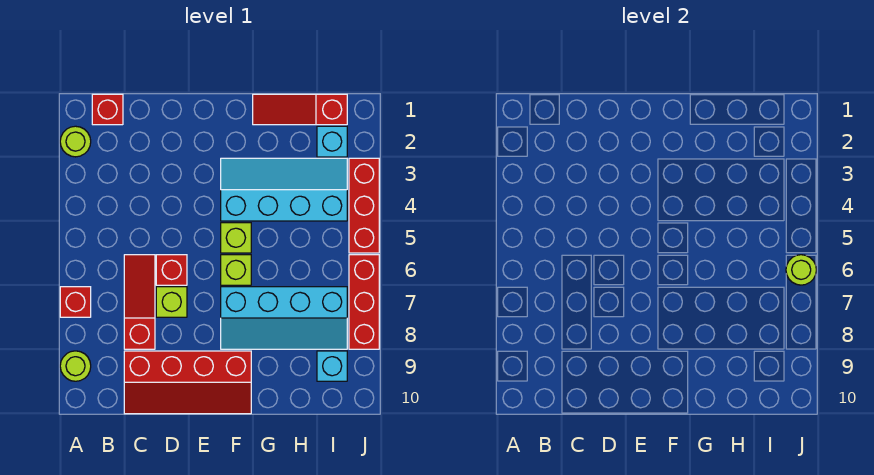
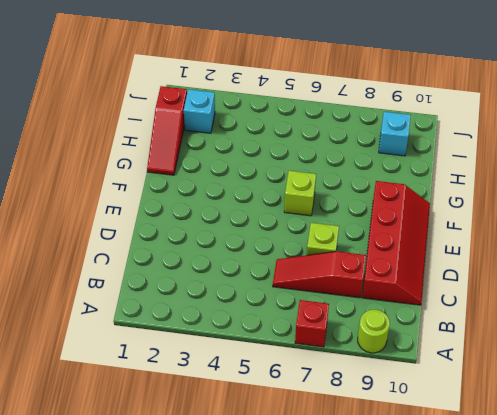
none -> lime 1x1 round brick [60,126,91,157]
none -> red 1x1 brick [92,94,123,125]
none -> red 1x1 brick [156,255,187,285]

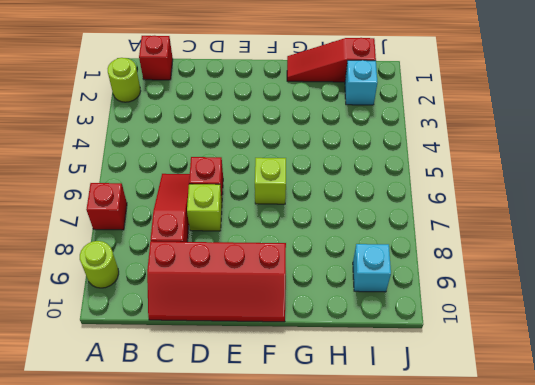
none -> cyan 2x4 slope [221,158,347,221]
none -> lime 1x1 brick [221,223,251,253]
none -> cyan 2x4 slope [221,287,347,349]

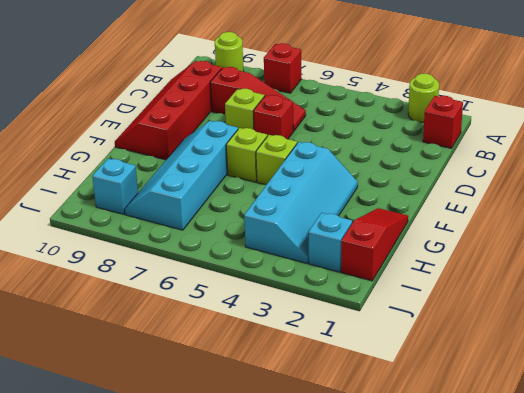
none -> red 1x3 brick [349,158,379,253]
none -> red 1x3 brick [349,255,379,349]
none -> lime 1x1 round brick [786,255,816,285]

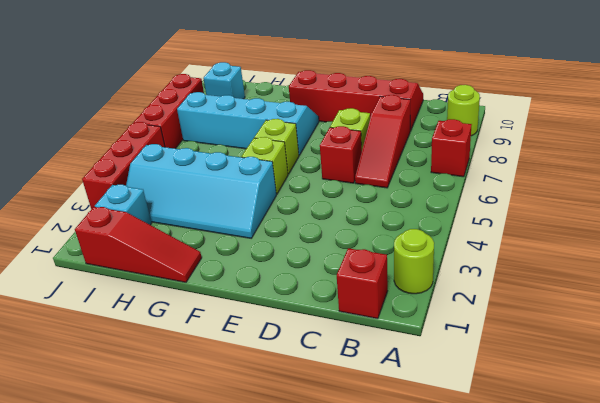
none -> lime 1x1 round brick [786,255,816,285]

